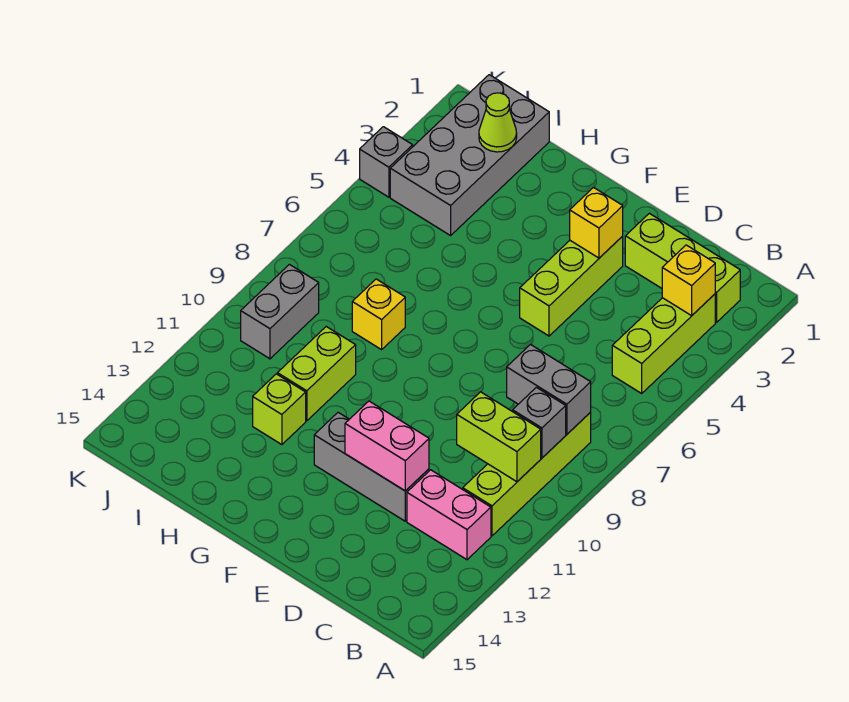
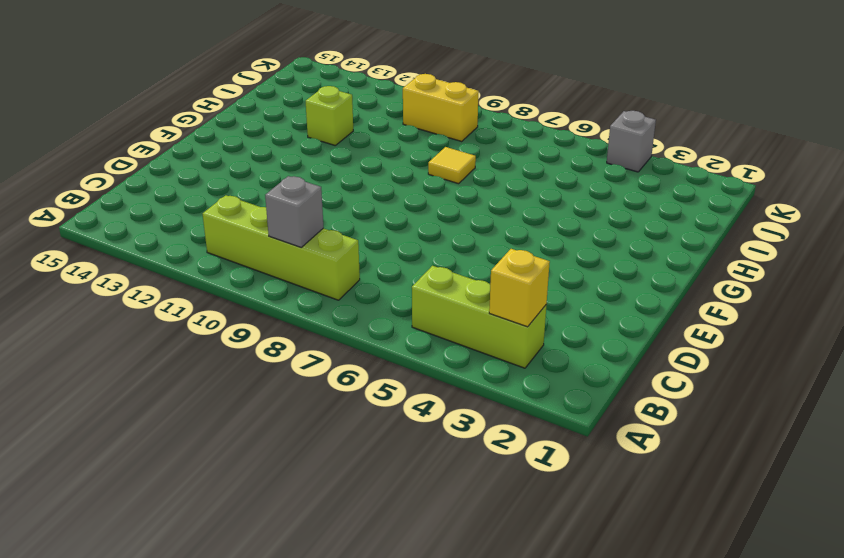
yellow 1x1 tile [428,147,476,184] -> yellow 1x1 brick [352,279,405,350]
yellow 1x2 brick [403,74,479,141] -> grey 1x2 brick [241,264,319,359]
none -> lime 1x3 brick [625,213,740,322]
none -> pink 1x2 brick [407,470,491,560]
none -> grey 1x3 brick [314,412,429,521]

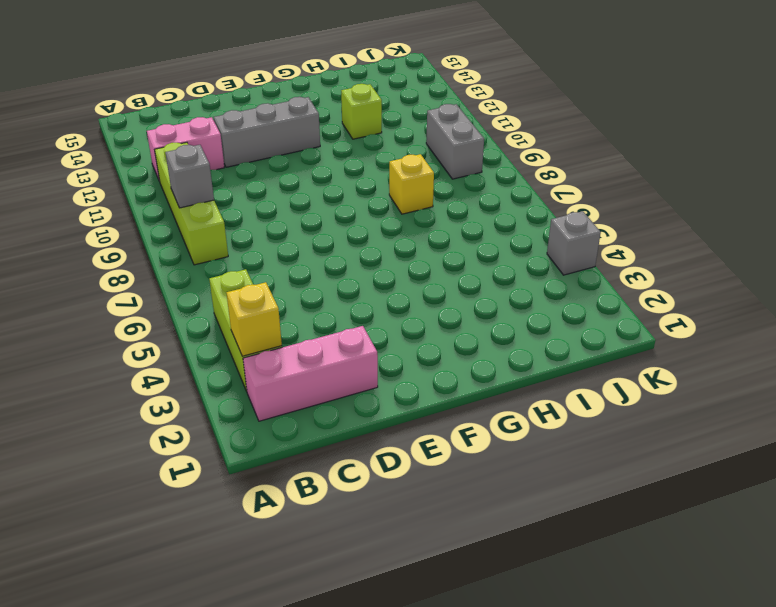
pink 1x3 brick [243,326,378,421] -> lime 1x3 brick [625,213,740,322]
none -> lime 1x3 brick [520,236,623,336]
none -> lime 1x2 brick [277,327,356,421]
none -> grey 2x4 brick [390,75,549,236]

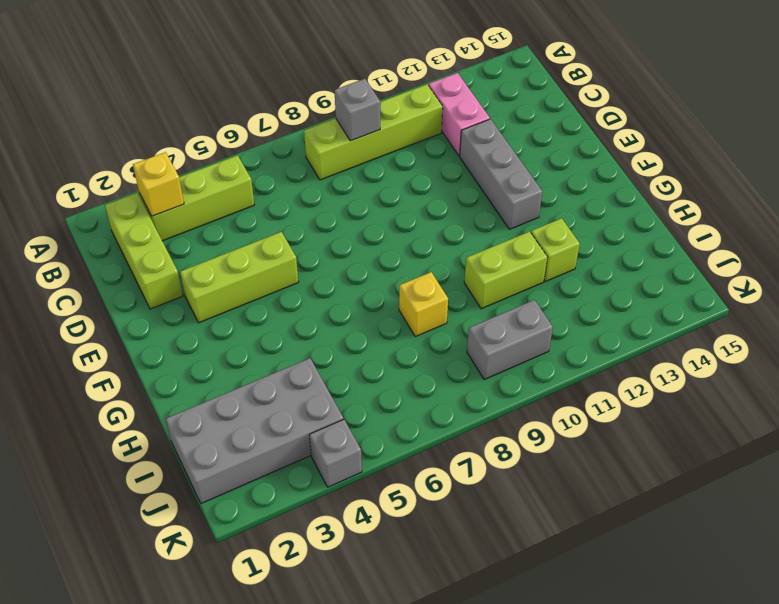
none -> grey 1x2 brick [507,345,591,434]
none -> lime 1x2 brick [457,392,541,482]
none -> pink 1x2 brick [345,401,429,491]

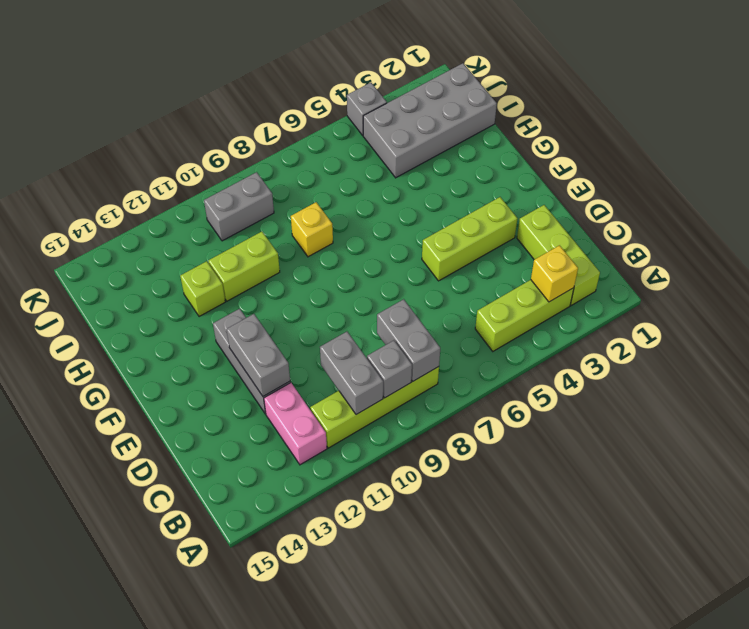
grey 1x2 brick [320,332,383,415] -> lime 1x2 brick [457,392,541,482]
grey 1x2 brick [226,314,290,396] -> pink 1x2 brick [345,401,429,491]
none -> yellow 1x1 brick [570,188,623,258]
none -> lime 1x1 cone [479,93,517,152]

